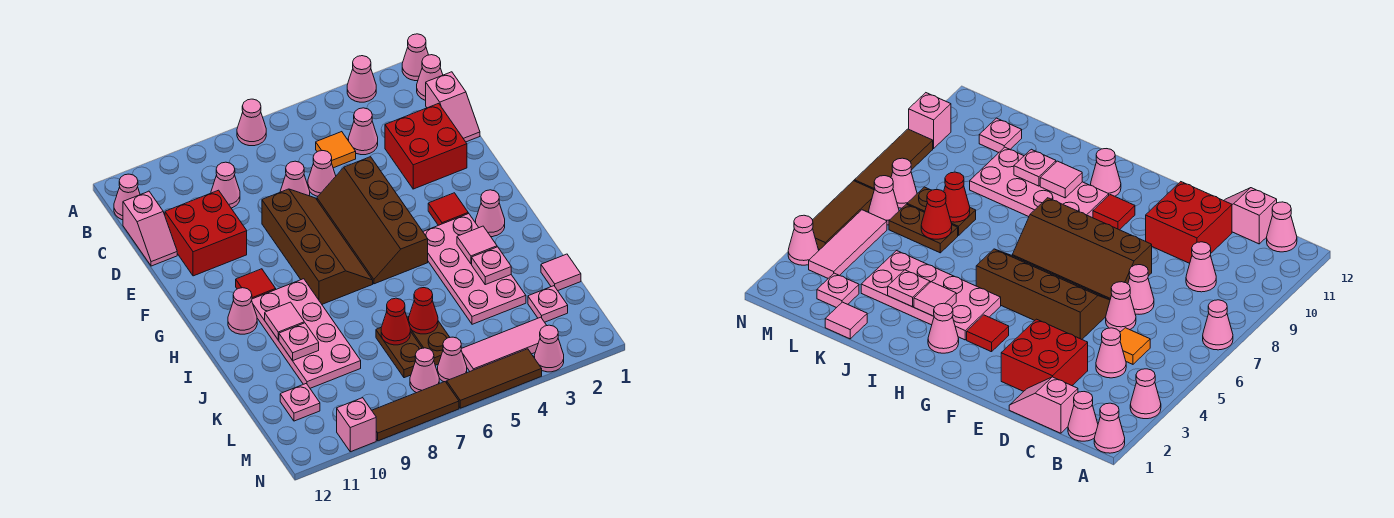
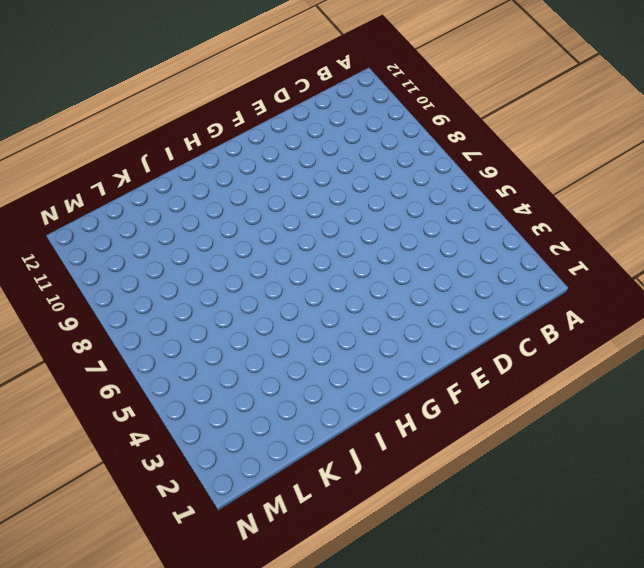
none -> pink 1x1 cone [402,34,428,81]
none -> pink 1x1 cone [347,56,376,102]
none -> pink 1x1 cone [237,99,266,146]
none -> pink 1x1 cone [417,55,443,100]

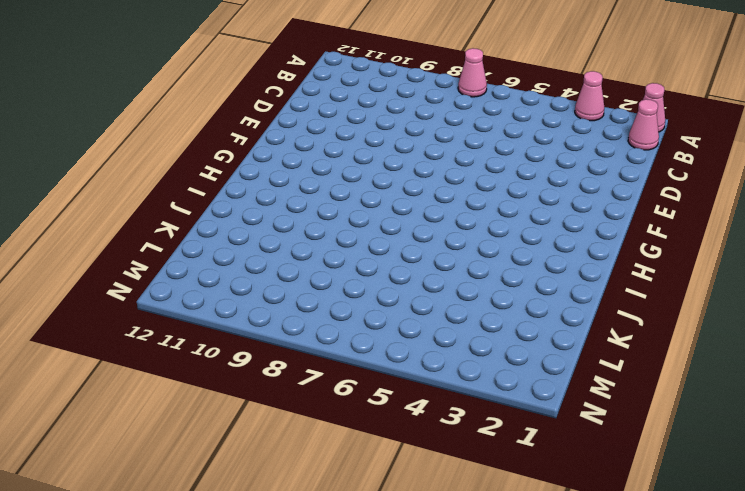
none -> pink 1x1 cone [114,174,140,220]
none -> pink 1x2 slope [426,72,480,142]
none -> pink 1x1 cone [348,108,378,155]
none -> orange 1x1 tile [316,132,356,168]

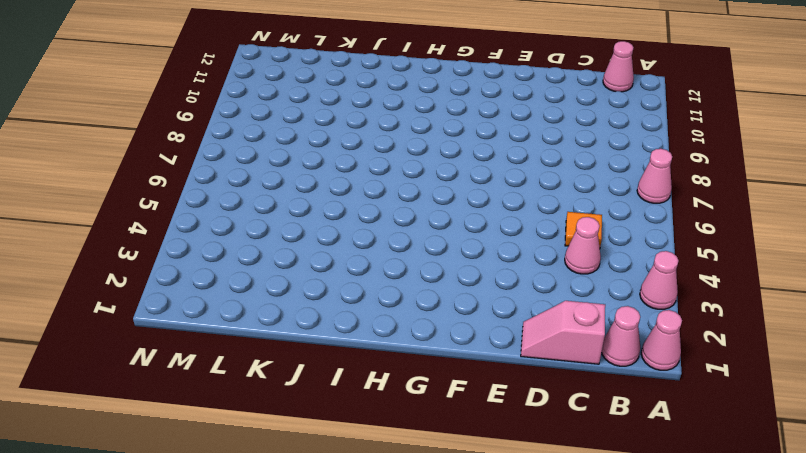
none -> pink 1x1 cone [211,162,240,208]
none -> pink 1x2 slope [123,191,177,266]
none -> red 2x2 brick [385,103,467,189]
none -> pink 1x1 cone [308,151,336,196]

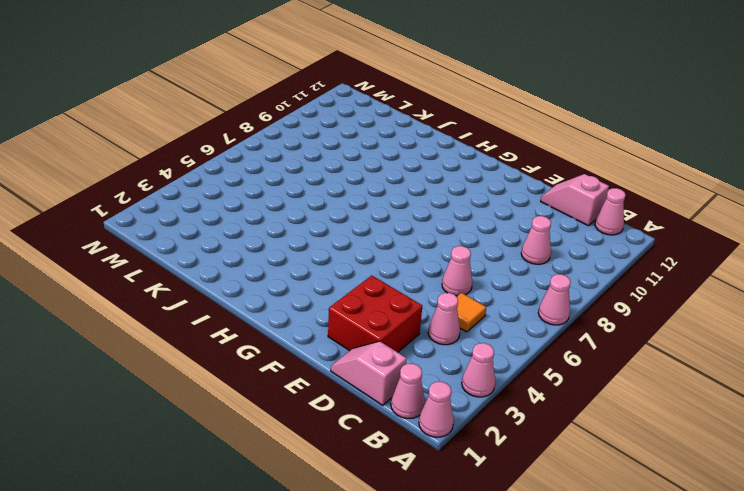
none -> pink 1x1 cone [280,161,310,196]
none -> red 2x2 brick [165,190,247,276]
none -> brown 2x4 slope [317,157,428,284]
none -> brown 2x4 slope [262,189,373,304]

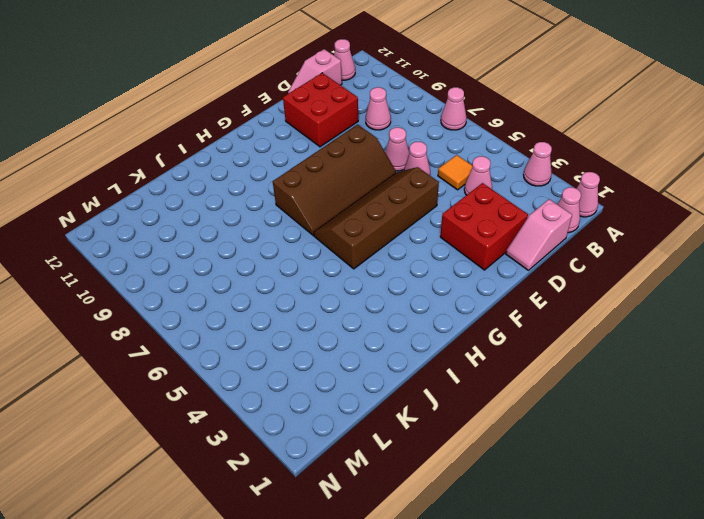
none -> red 1x1 tile [428,193,468,225]
none -> red 1x1 tile [236,269,276,299]
none -> pink 1x1 cone [476,190,505,237]
none -> pink 2x4 plate [423,213,526,324]

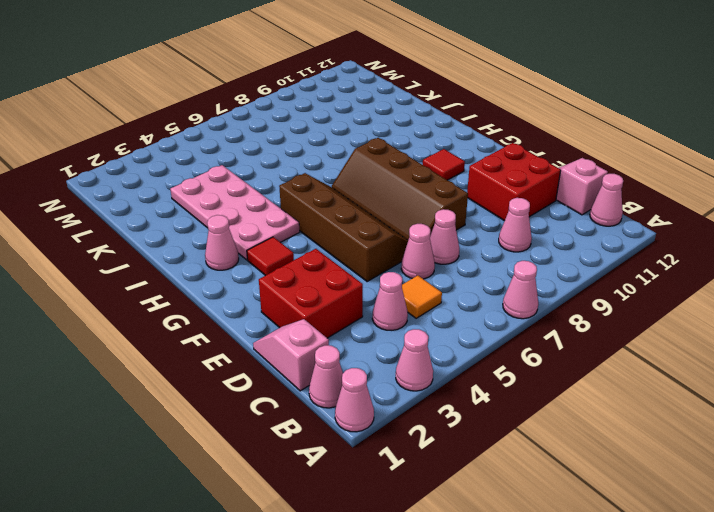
none -> pink 2x4 plate [252,279,361,388]
none -> pink 1x1 cone [228,288,257,334]
none -> pink 1x1 tile [541,254,581,291]
none -> brown 1x2 plate [407,317,450,365]

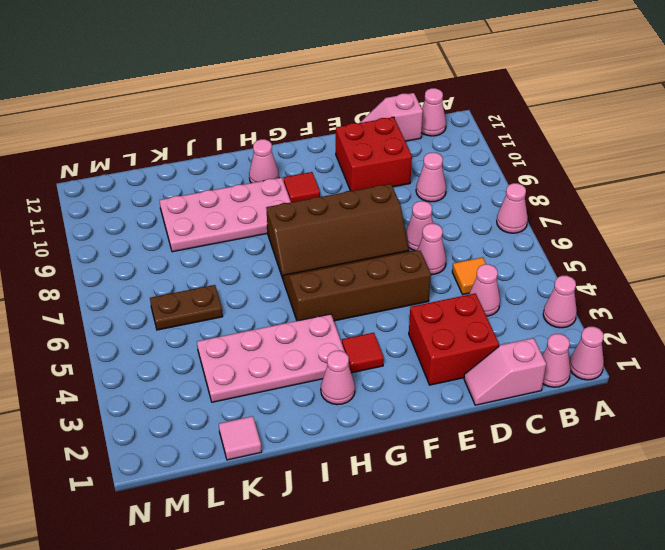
none -> brown 1x2 plate [376,328,422,378]
none -> pink 1x1 plate [528,286,568,322]
none -> pink 1x1 plate [280,384,320,421]
none -> pink 1x3 tile [461,317,547,371]

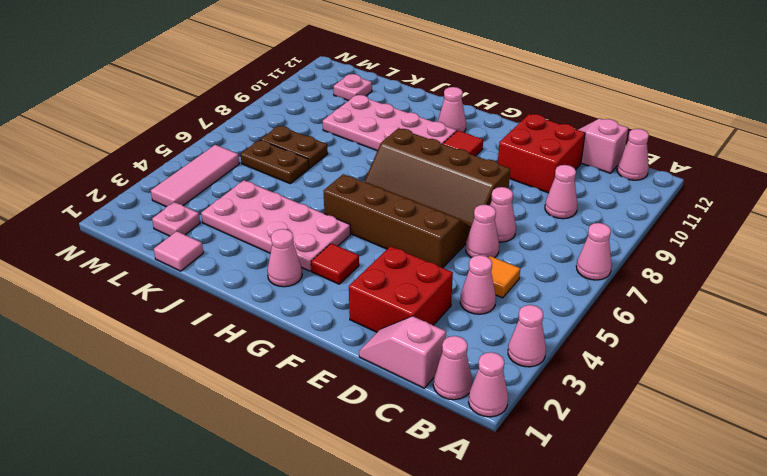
none -> pink 1x1 cone [438,337,467,383]
none -> pink 1x1 cone [410,348,439,393]
none -> pink 1x1 cone [534,325,564,372]
none -> brown 1x3 tile [447,349,542,408]

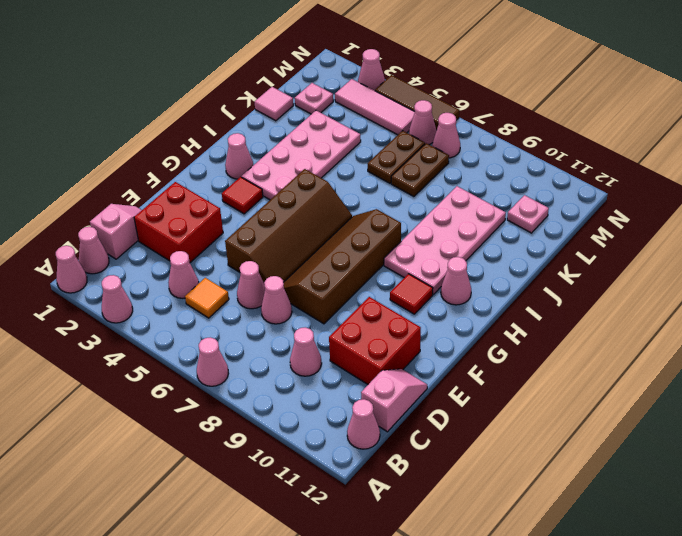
none -> brown 1x3 tile [372,382,459,441]
none -> pink 1x1 brick [337,398,376,452]
none -> pink 1x1 tile [457,226,497,264]
none -> pink 1x1 tile [265,302,304,340]

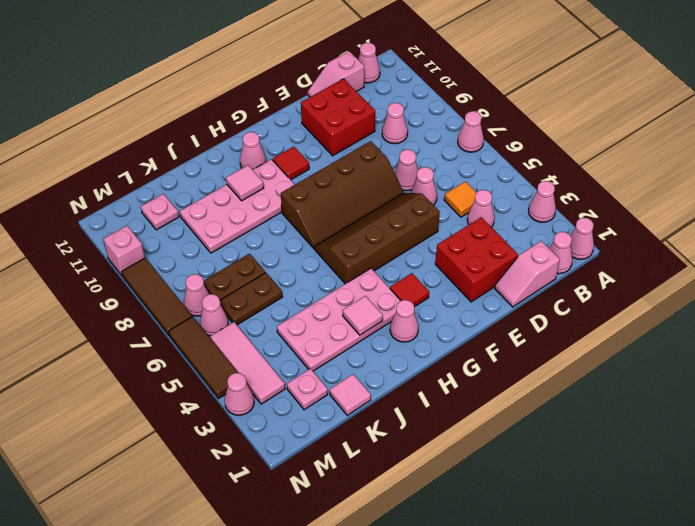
none -> pink 1x1 plate [472,247,511,285]
none -> pink 1x1 plate [279,323,319,360]
none -> red 1x1 cone [409,288,438,334]
none -> red 1x1 cone [381,298,410,345]

